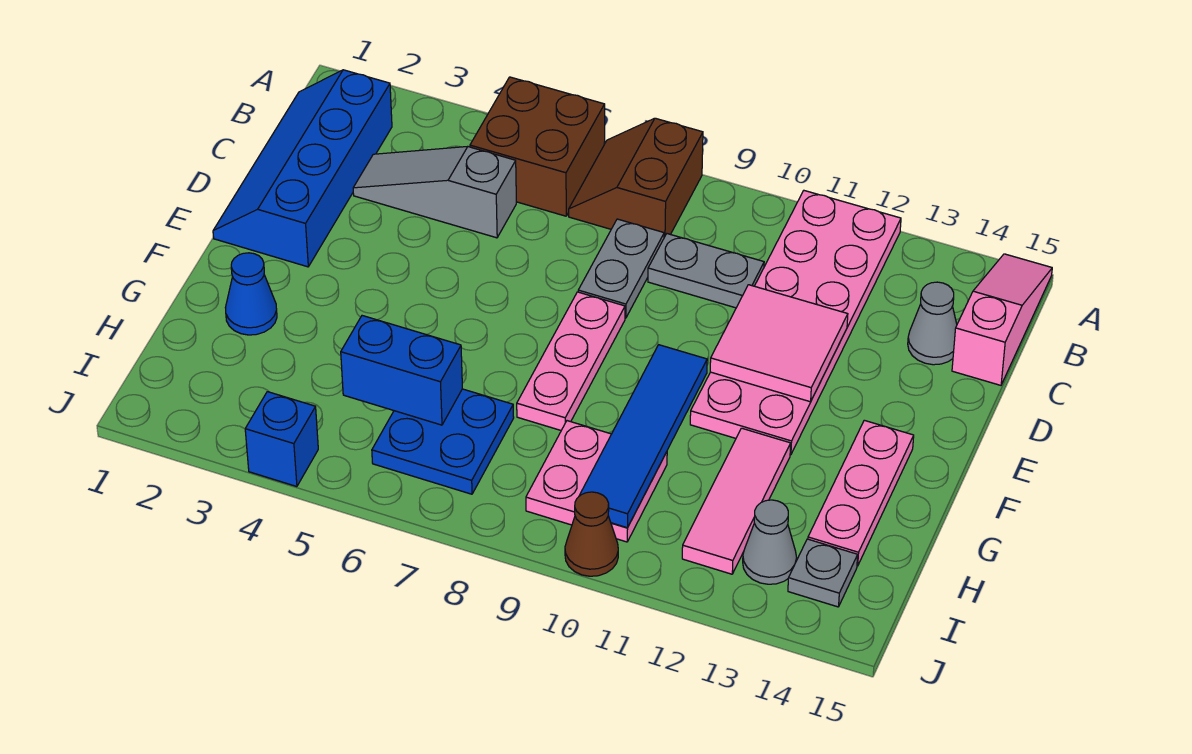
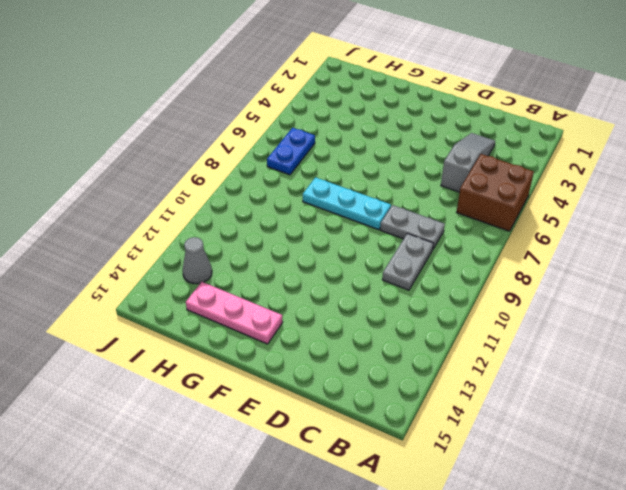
cyan 1x3 plate [303,177,391,230] -> pink 1x3 plate [517,292,625,430]
blue 1x2 plate [267,128,315,175] -> blue 2x2 plate [372,389,514,494]
none -> brown 2x2 slope [569,118,703,237]
none -> pink 2x6 plate [690,191,901,455]
none -> pink 1x3 slope [952,254,1052,385]

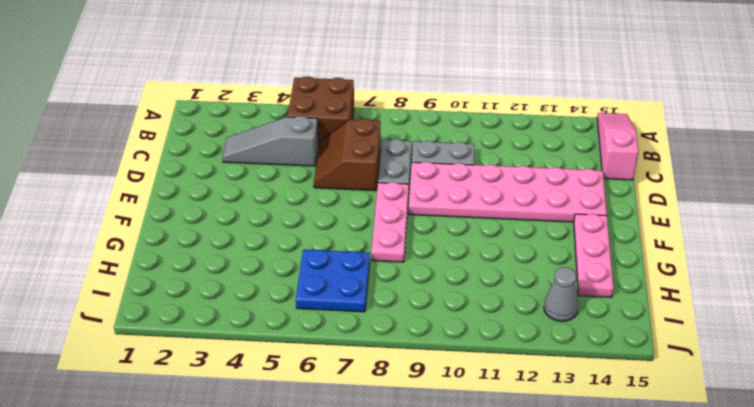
brown 2x2 slope [314,119,380,191] -> brown 2x2 slope moved to [569,118,703,237]
pink 2x6 plate [409,162,607,222] -> pink 2x6 plate turned to [690,191,901,455]
none -> blue 2x4 slope [213,70,392,267]
none -> grey 1x1 cone [908,282,957,365]
none -> blue 1x1 cone [225,253,277,335]

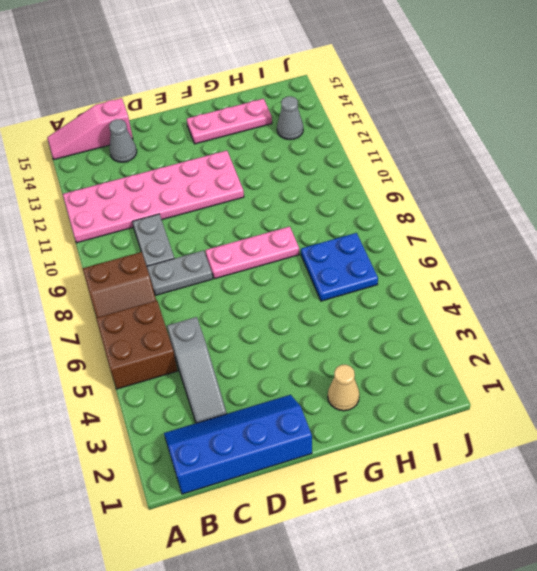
blue 2x4 slope [164,395,312,494] -> blue 2x4 slope turned to [213,70,392,267]
tan 1x1 cone [328,365,359,411] -> blue 1x1 cone [225,253,277,335]
none -> pink 1x3 tile [682,428,791,574]
none -> pink 2x2 plate [526,421,667,542]
none -> grey 1x1 plate [788,539,858,607]

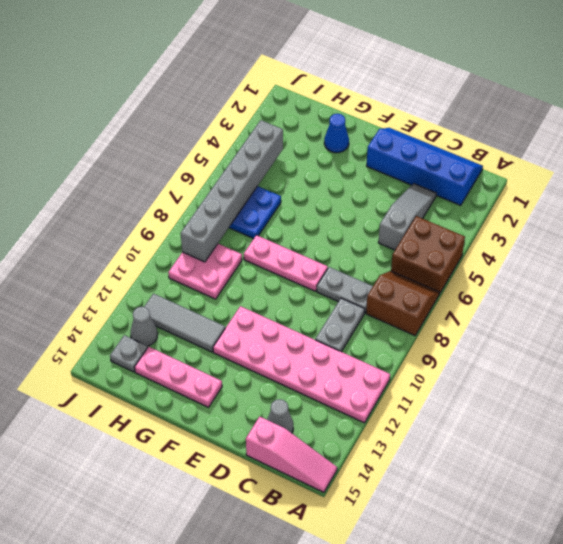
grey 1x3 tile [144,294,225,352] -> pink 1x3 tile [682,428,791,574]
grey 1x6 brick [181,120,283,262] -> none
none -> blue 1x1 brick [245,392,318,487]
none -> brown 1x1 cone [565,492,618,576]
none -> pink 2x2 tile [710,285,848,402]

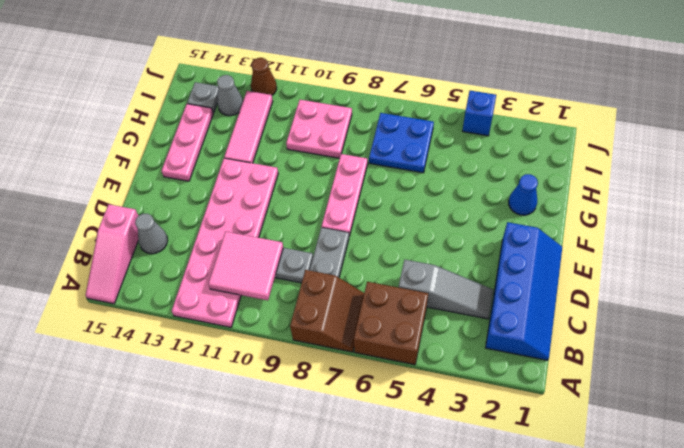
pink 2x2 tile [208,232,283,300] -> pink 2x2 tile moved to [710,285,848,402]
brown 1x1 cone [251,58,277,95] -> brown 1x1 cone moved to [565,492,618,576]
none -> blue 1x4 tile [579,345,707,528]
none -> blue 1x2 brick [341,316,462,425]

